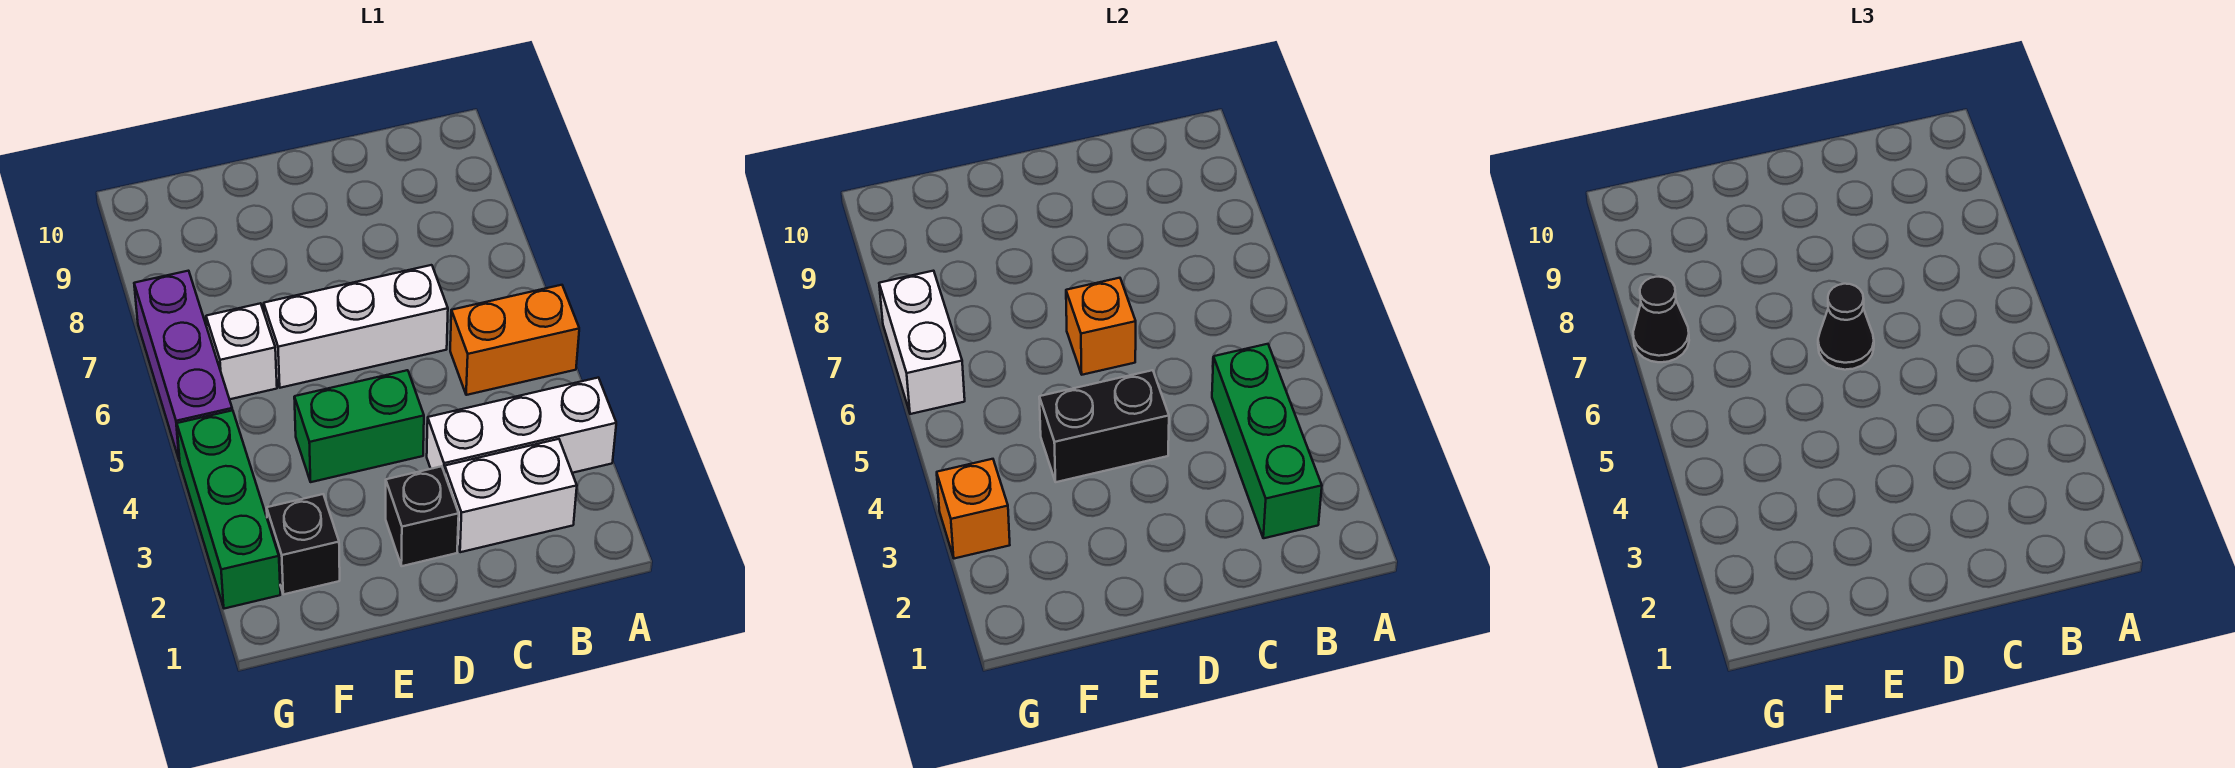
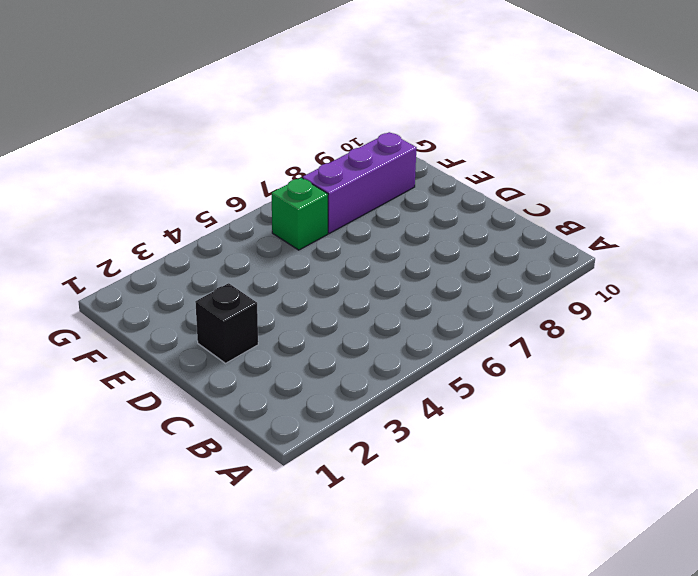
green 1x1 brick [272,178,328,250] -> white 1x1 brick [206,303,277,399]
purple 1x3 brick [303,132,416,233] -> purple 1x3 brick moved to [134,271,232,461]
none -> white 1x3 brick [427,378,616,473]
none -> orange 1x2 brick [450,285,579,395]
none -> white 1x2 brick [445,439,577,552]

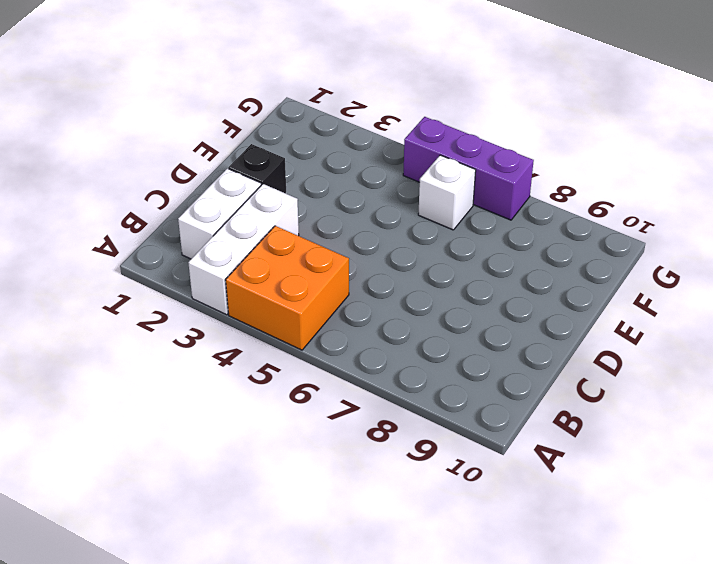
orange 2x2 brick [226,226,349,350] -> orange 1x2 brick [450,285,579,395]
none -> white 1x3 brick [264,265,448,388]
none -> green 1x2 brick [294,370,424,482]
none -> black 1x1 brick [267,494,340,594]

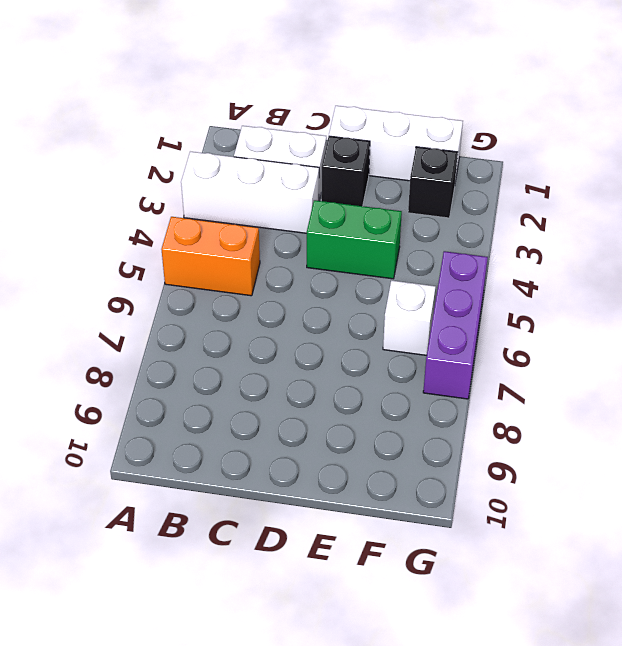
white 1x3 brick [329,106,463,181] -> white 1x3 brick moved to [264,265,448,388]
none -> green 1x3 brick [177,410,280,609]
none -> green 1x3 brick [1212,344,1322,538]
none -> black 1x2 brick [1039,370,1169,482]

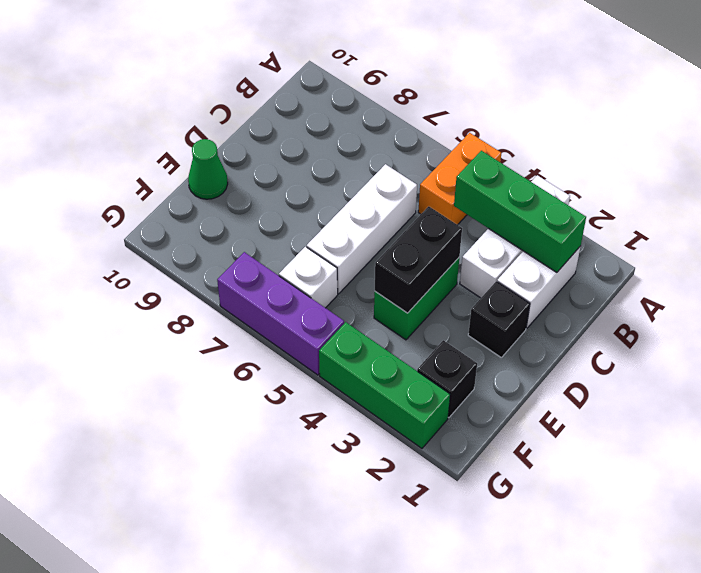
green 1x1 cone [188,139,228,199] -> none
none -> orange 1x1 brick [1066,278,1136,375]
none -> orange 1x1 brick [937,459,1010,559]
none -> white 1x2 brick [879,271,965,414]

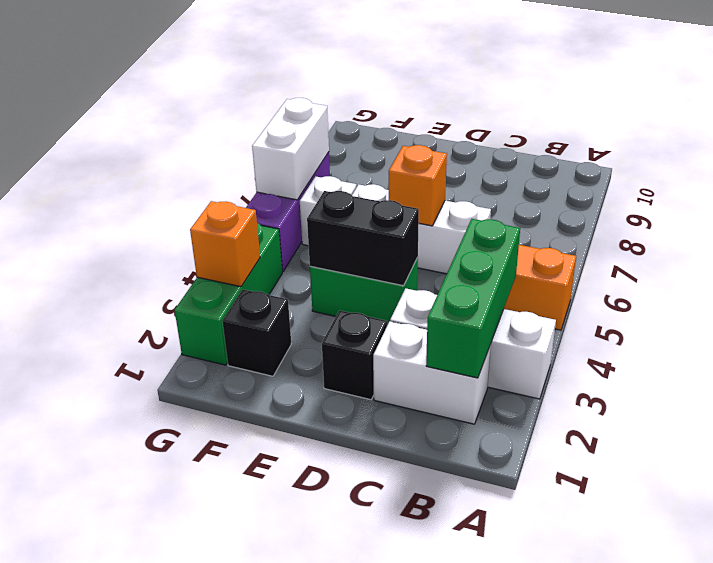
none -> black 1x1 cone [1818,284,1874,370]
none -> black 1x1 cone [1633,277,1689,362]

